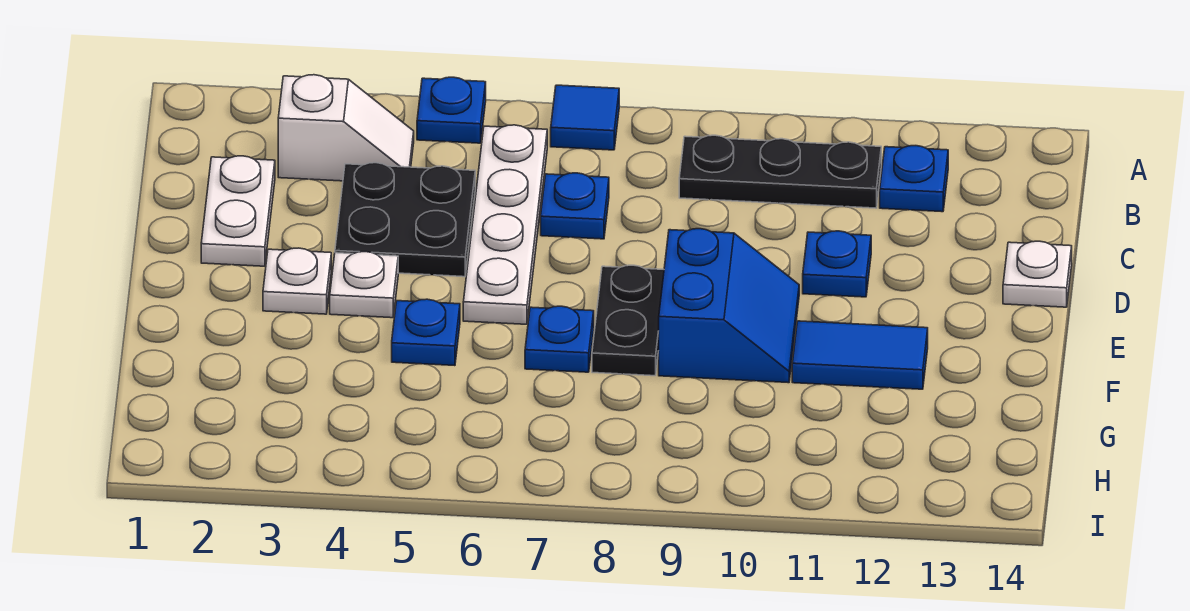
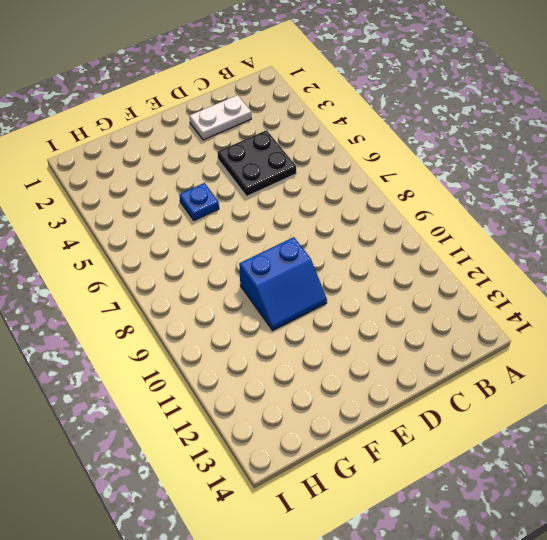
none -> blue 1x1 plate [417,77,486,143]
none -> blue 1x1 tile [551,85,619,150]
none -> white 1x2 slope [278,75,414,181]

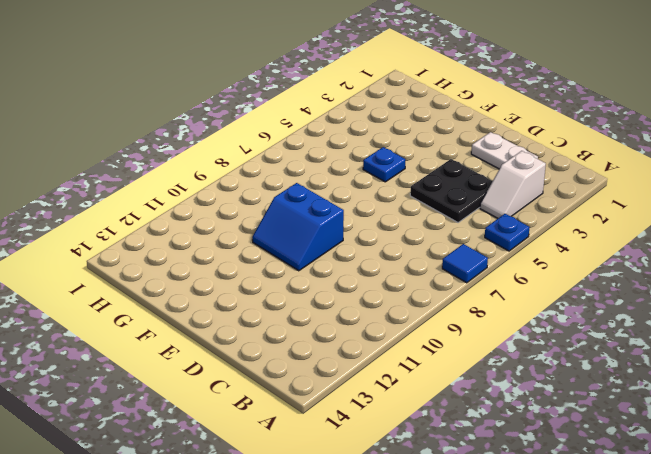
none -> white 1x4 plate [463,125,547,324]
none -> black 1x3 plate [679,135,881,208]
none -> blue 1x1 plate [880,146,948,212]

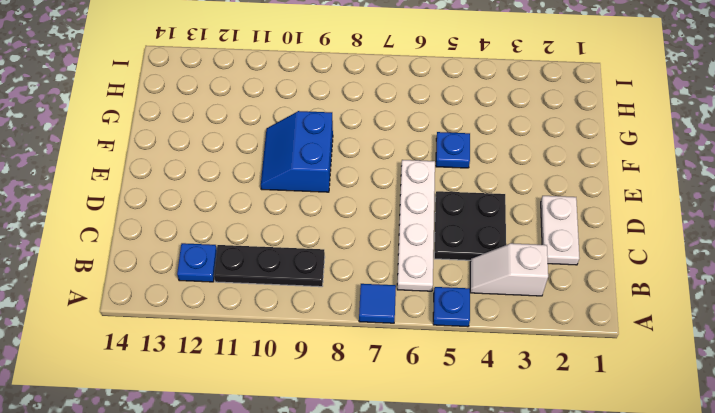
none -> blue 1x1 plate [541,173,609,239]
none -> blue 1x1 plate [803,231,871,297]
none -> white 1x1 plate [1003,241,1072,307]

